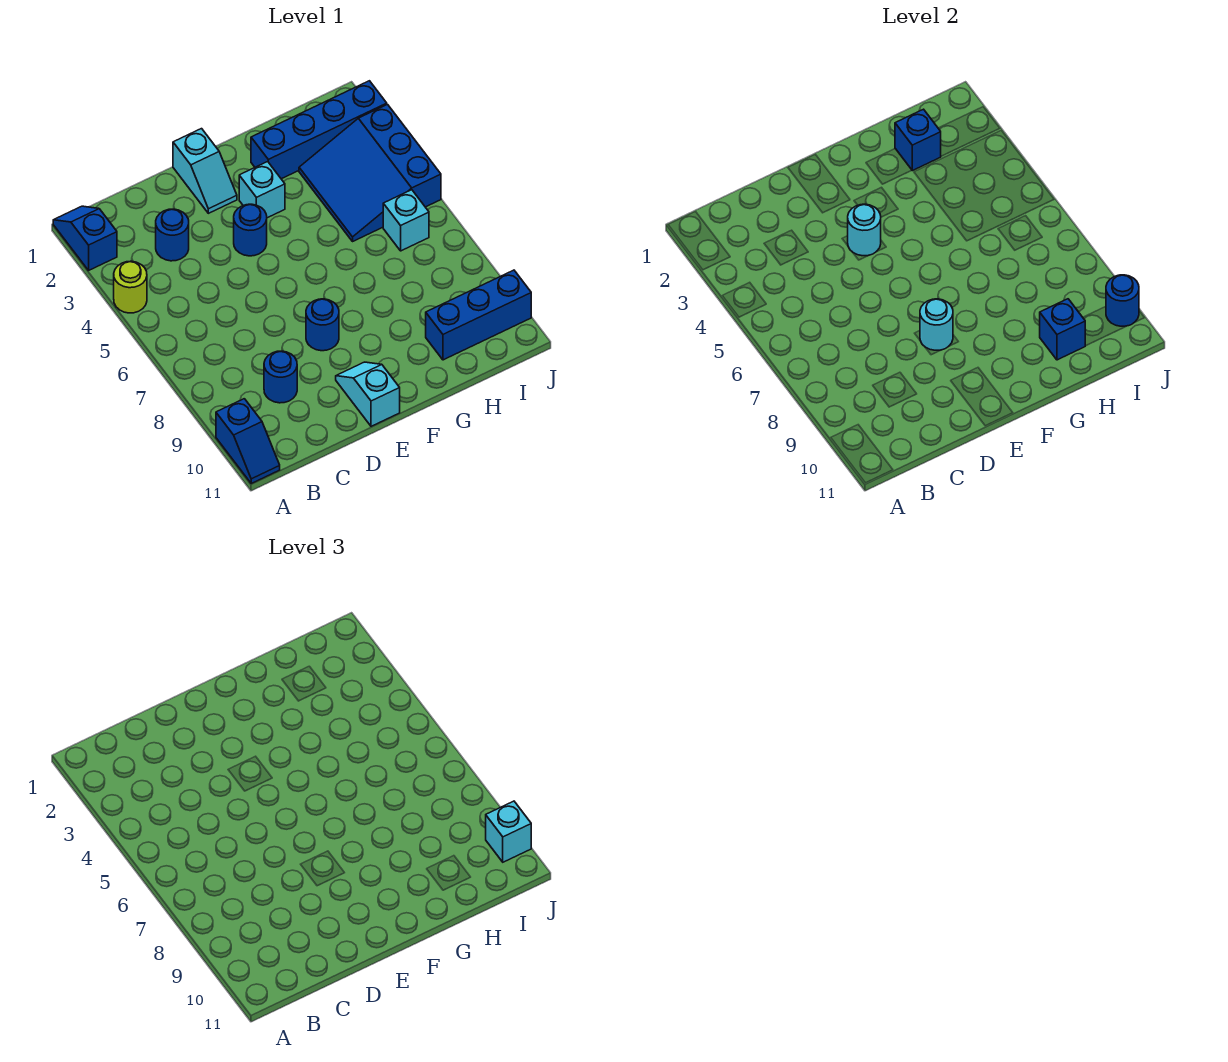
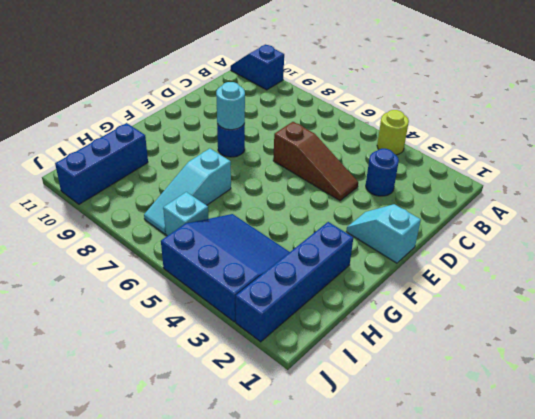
brown 1x3 slope [273,122,358,201] -> none
cyan 1x3 slope [144,149,231,234] -> none
none -> blue 1x2 slope [53,206,117,270]
none -> blue 1x1 round brick [264,351,297,403]
none -> blue 1x1 round brick [234,204,267,256]

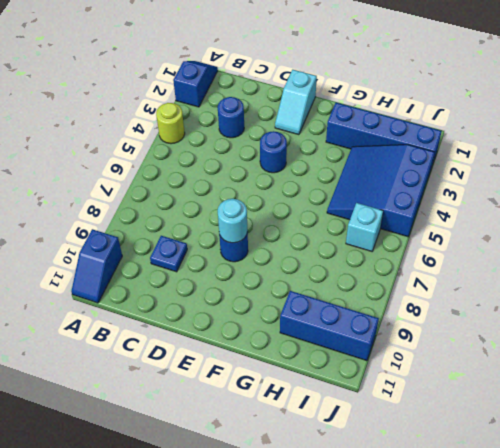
blue 1x1 plate [150,236,187,272] -> blue 1x1 round brick [264,351,297,403]
none -> cyan 1x2 slope [336,362,400,426]
none -> cyan 1x1 brick [239,162,285,218]
none -> cyan 1x1 round brick [848,204,881,256]

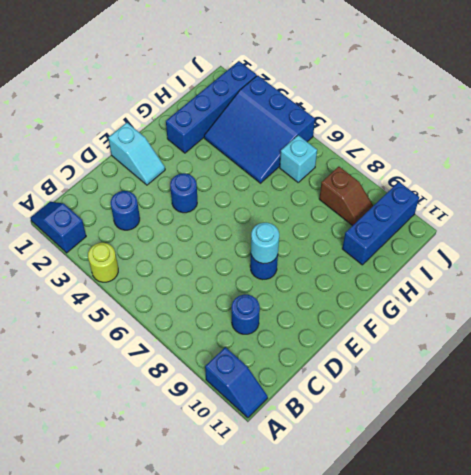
brown 1x2 slope [319,167,373,226] -> none
none -> cyan 1x2 slope [336,362,400,426]
none -> cyan 1x1 brick [239,162,285,218]
none -> cyan 1x1 round brick [848,204,881,256]

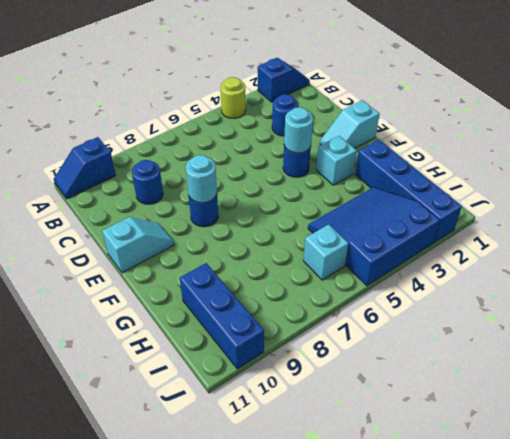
none -> blue 1x1 brick [895,109,941,171]
none -> blue 1x1 brick [1040,299,1085,360]
none -> blue 1x1 round brick [1106,275,1139,326]

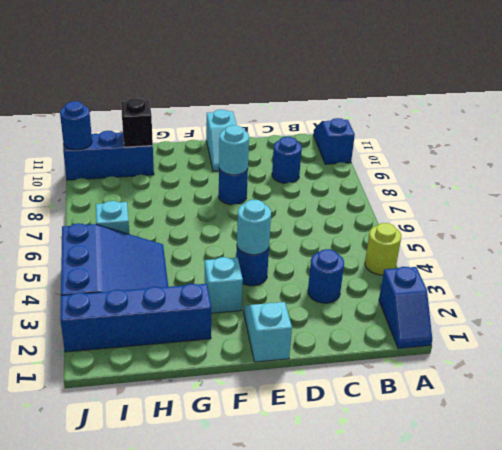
black 1x1 brick [121,98,153,147] -> blue 1x1 brick [1040,299,1085,360]
none -> blue 1x1 brick [895,109,941,171]
none -> cyan 1x1 brick [486,801,531,862]

